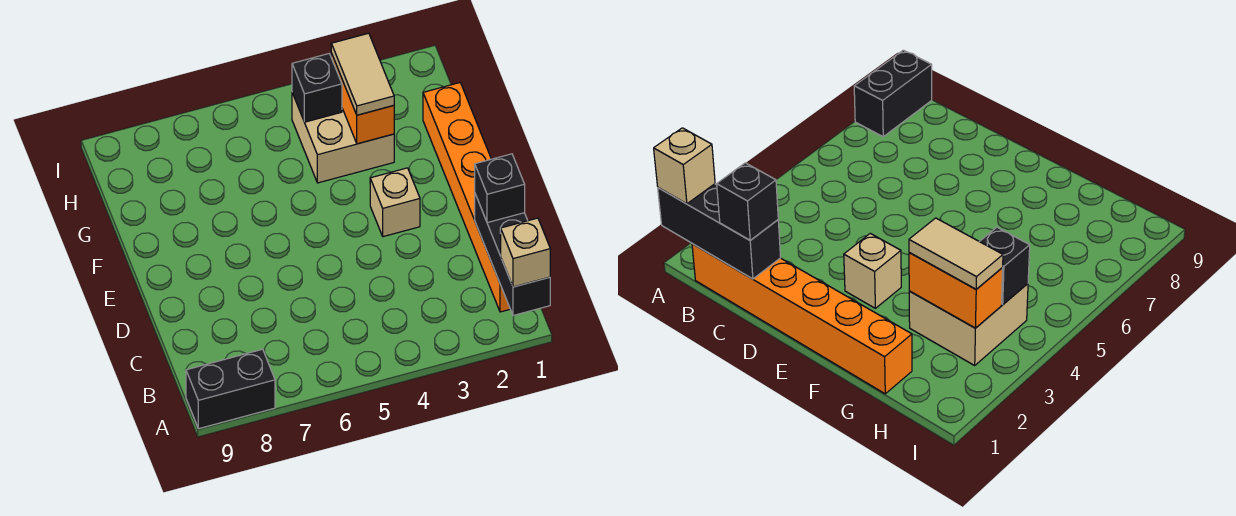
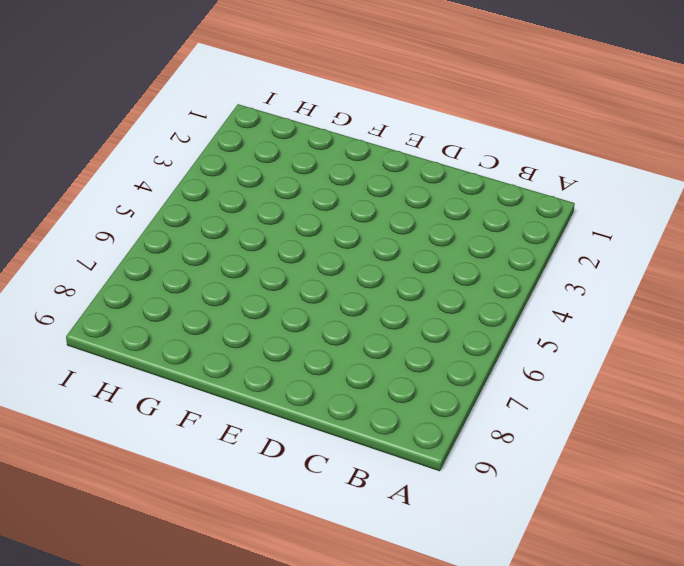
none -> black 1x2 brick [186,349,275,429]
none -> orange 1x6 brick [423,83,510,312]

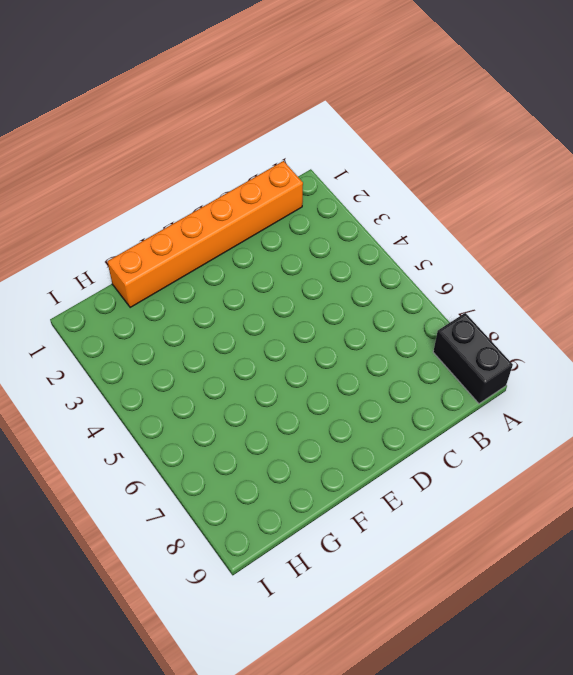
none -> tan 1x1 brick [370,168,420,237]
none -> tan 2x2 brick [292,93,394,183]

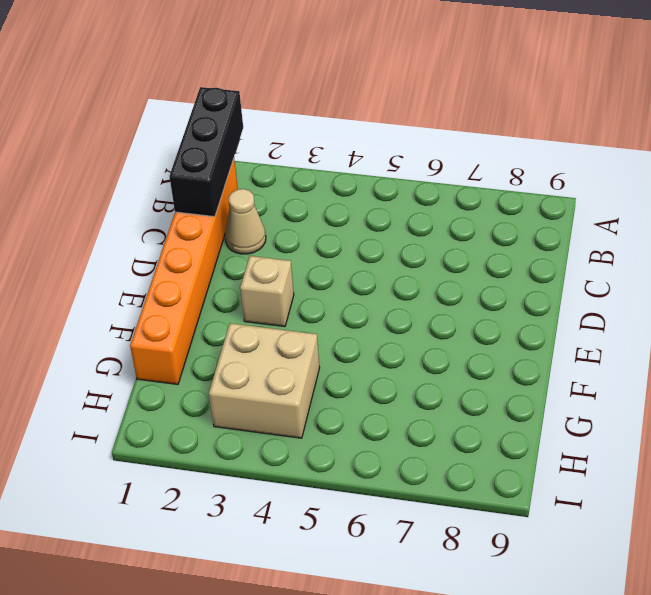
tan 1x1 cone [225,189,266,254] -> none
none -> black 1x2 brick [186,349,275,429]
none -> orange 1x2 brick [331,53,394,144]

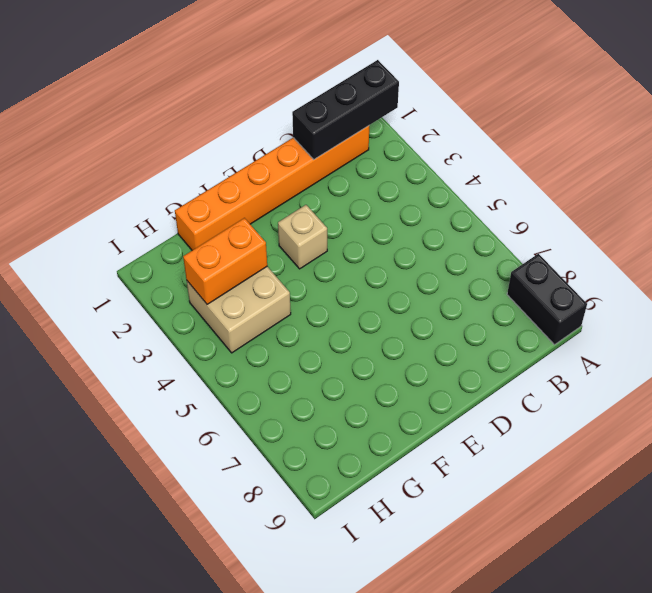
none -> black 1x1 brick [292,54,342,122]
none -> tan 1x1 brick [501,218,550,287]

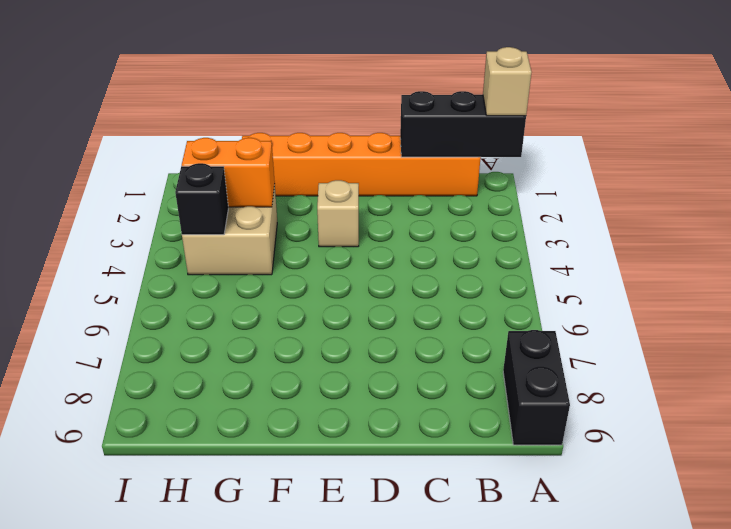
none -> black 1x1 brick [475,154,525,223]
none -> tan 1x2 tile [331,33,394,115]

